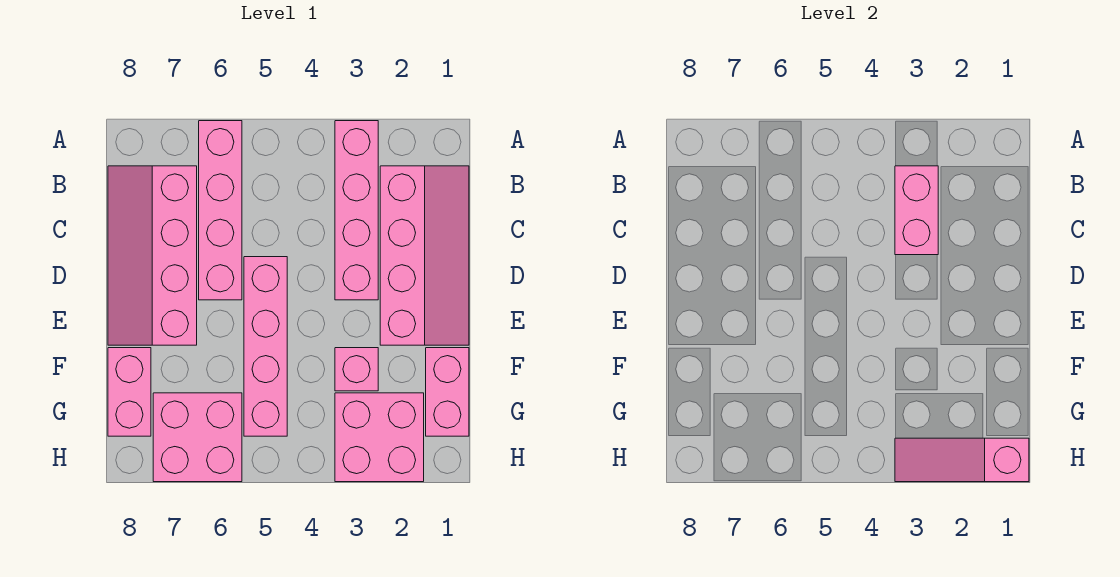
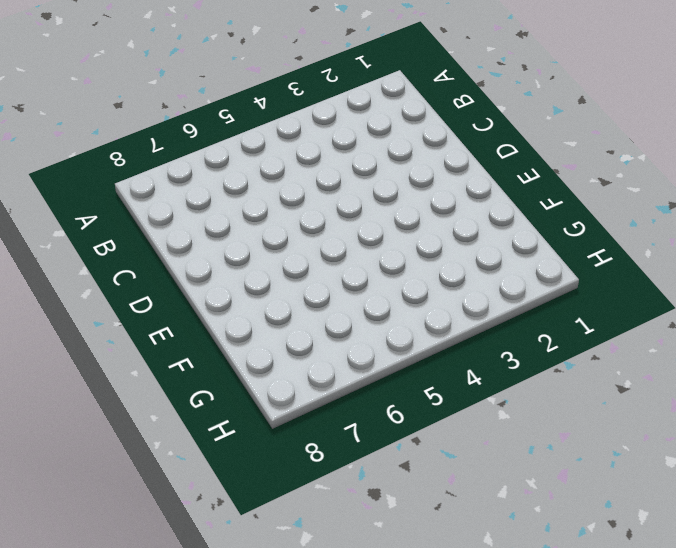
none -> pink 1x4 brick [335,121,378,300]
none -> pink 1x4 brick [199,121,242,300]
none -> pink 2x4 slope [380,166,469,345]

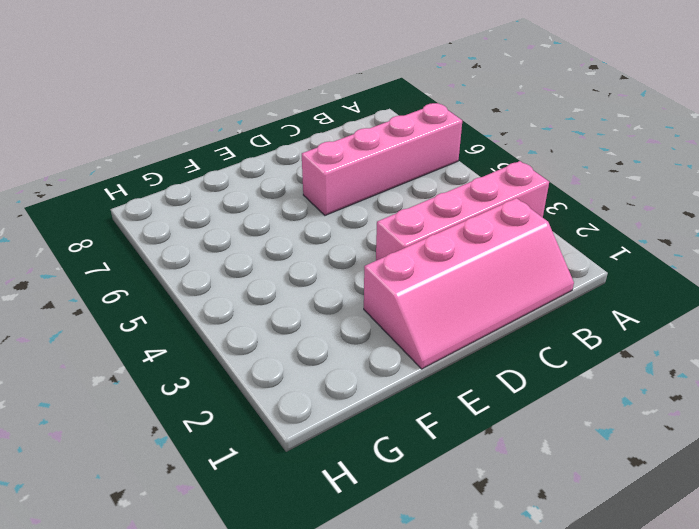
none -> pink 2x4 slope [108,166,197,345]
none -> pink 1x4 brick [244,257,287,436]
none -> pink 1x2 brick [426,348,469,436]

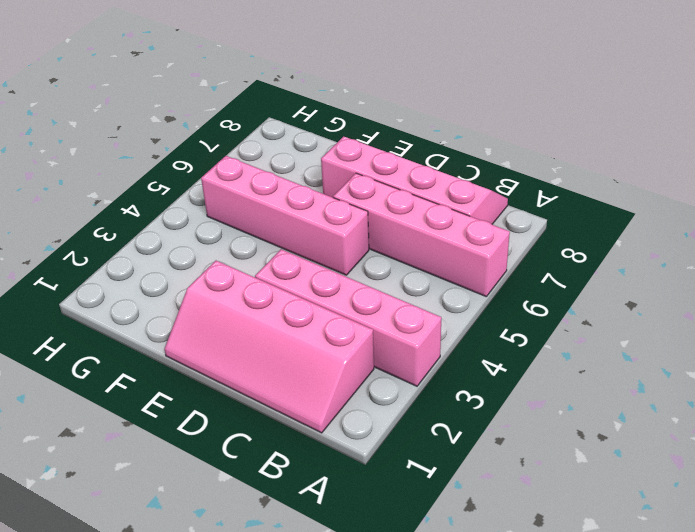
none -> pink 1x2 brick [426,348,469,436]
none -> pink 1x1 brick [335,348,378,391]
none -> pink 1x2 brick [108,348,151,436]

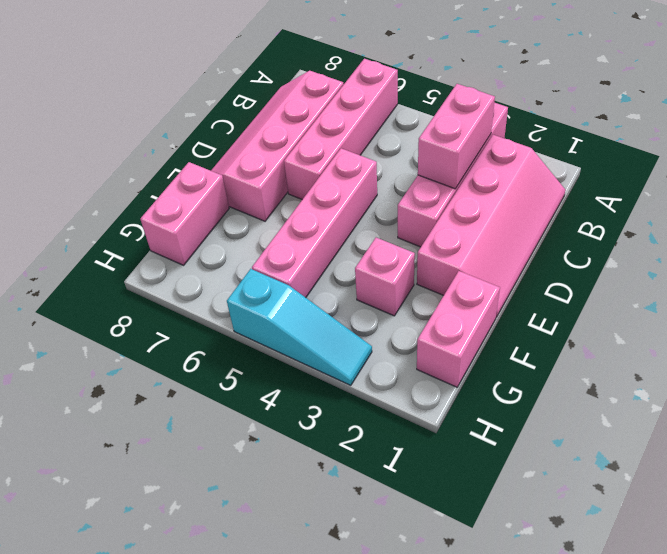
cyan 1x3 slope [227,269,372,385] -> pink 2x2 brick [335,393,424,482]
none -> pink 2x2 brick [153,393,242,482]
none -> pink 1x3 slope [895,438,1029,482]

